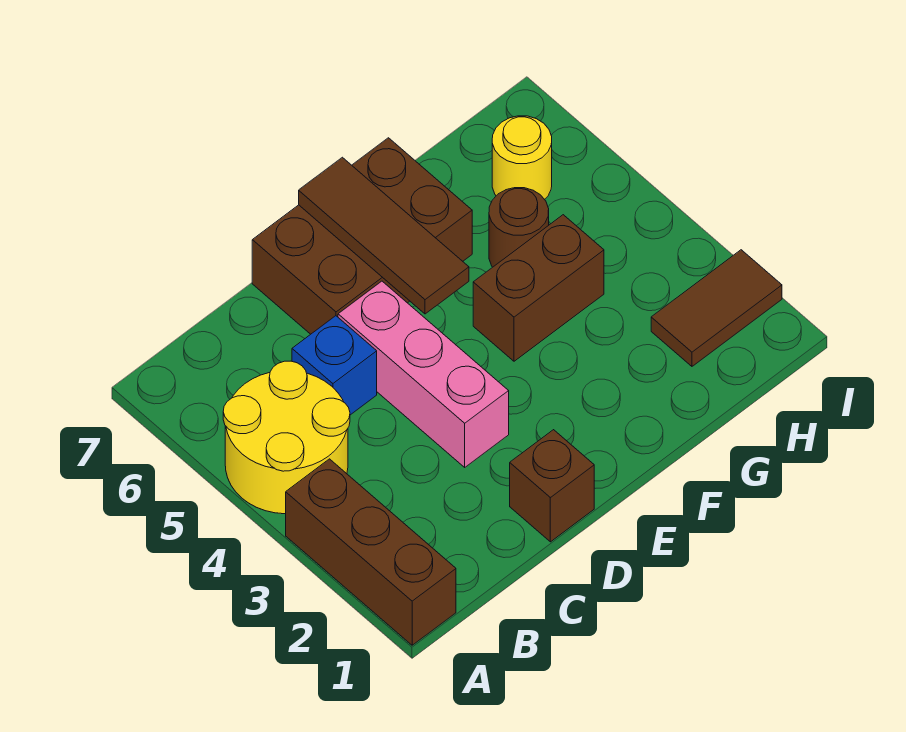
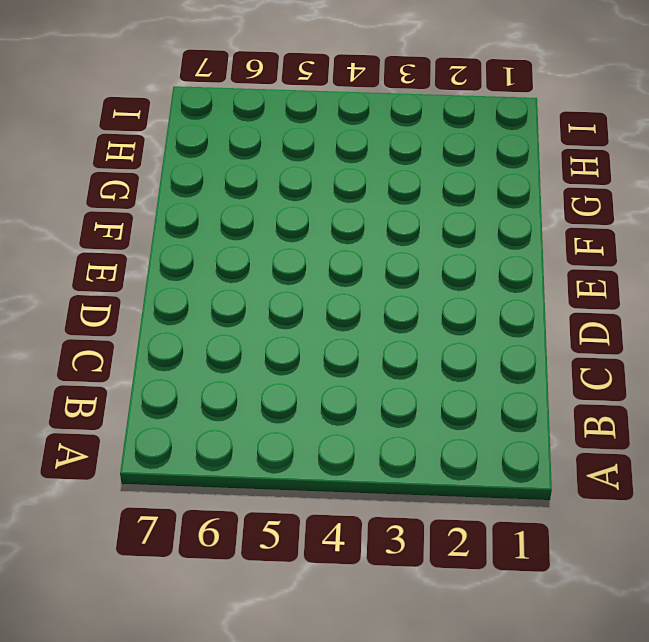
none -> brown 1x3 brick [286,459,456,645]
none -> yellow 2x2 round brick [223,361,350,514]

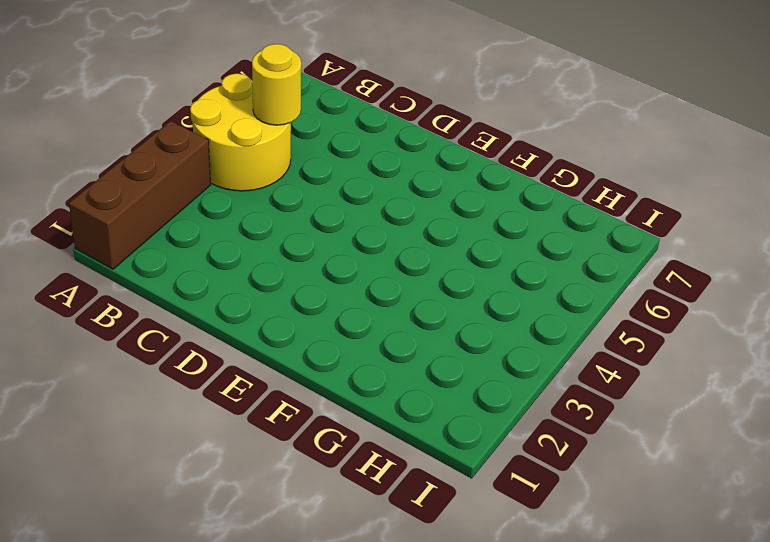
yellow 1x1 round brick [252,44,301,125] -> yellow 1x1 round brick moved to [492,116,552,199]
none -> blue 1x1 brick [292,316,377,415]
none -> brown 1x1 brick [510,430,594,542]

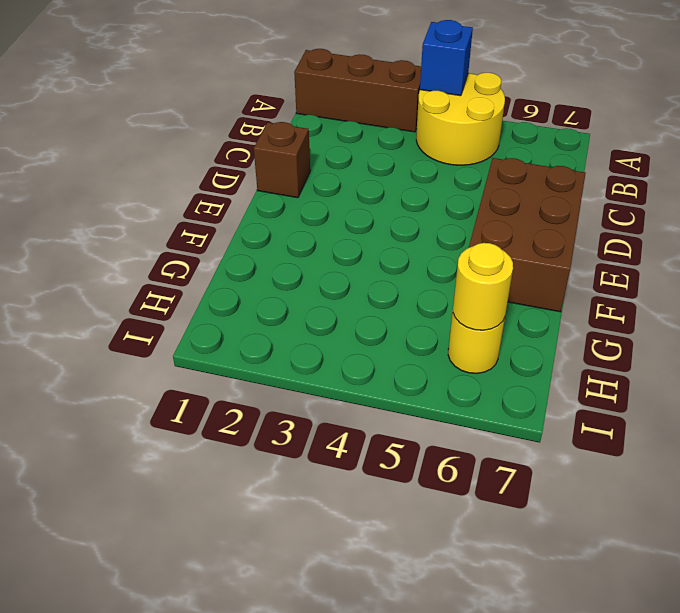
blue 1x1 brick [420,20,473,96] -> blue 1x1 brick moved to [292,316,377,415]
yellow 1x1 round brick [453,243,513,330] -> none
none -> pink 1x3 brick [338,281,509,467]
none -> brown 1x2 brick [473,215,604,361]

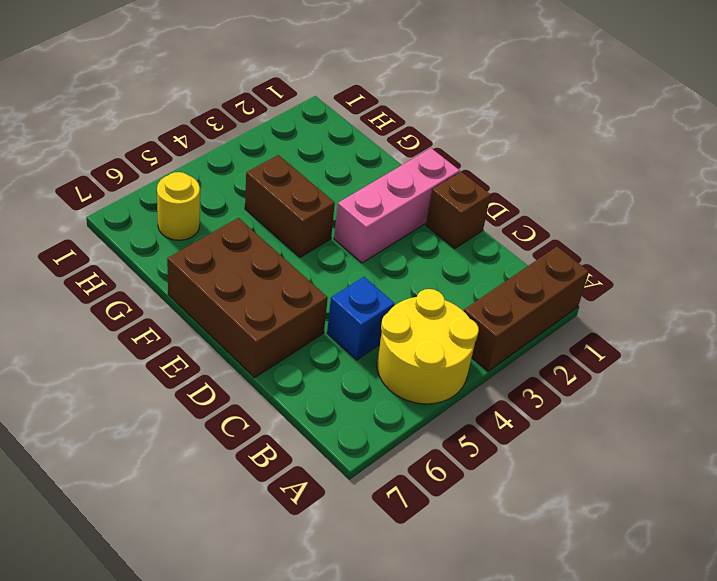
pink 1x3 brick [334,148,460,263] -> pink 1x3 brick moved to [338,281,509,467]
none -> brown 1x1 round brick [489,188,549,267]
none -> brown 1x2 tile [651,250,782,366]

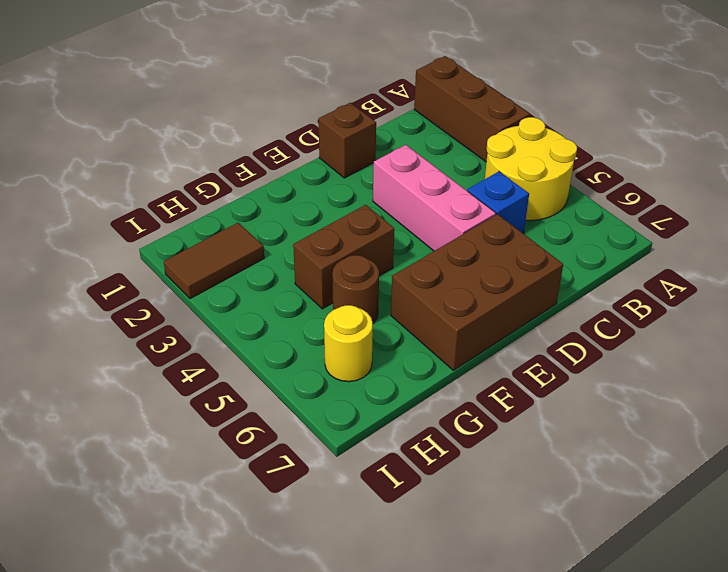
none -> brown 1x3 tile [299,157,469,314]

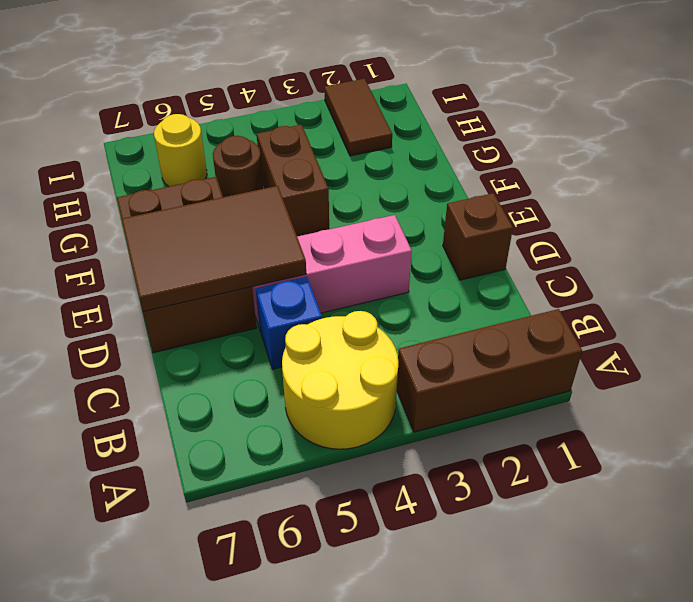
brown 2x3 tile [121,186,306,311] -> brown 1x3 tile [299,157,469,314]

